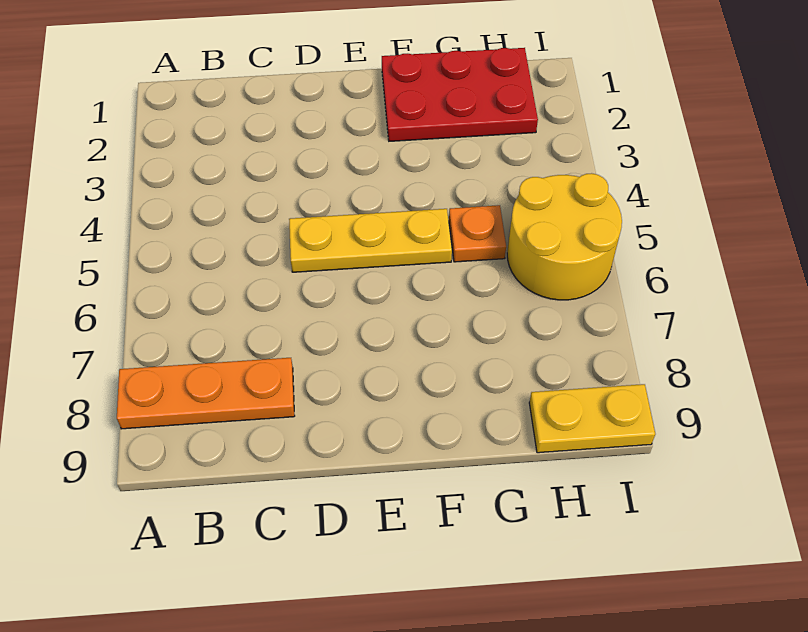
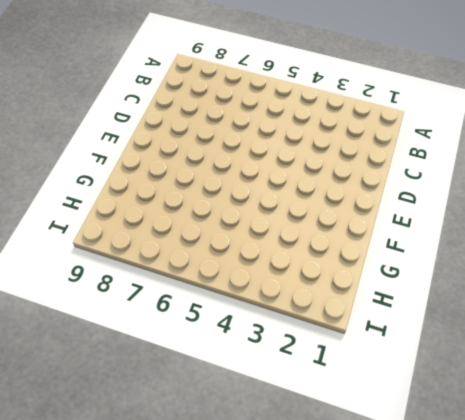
none -> orange 1x3 plate [117,358,294,429]
none -> yellow 1x3 plate [289,209,452,272]

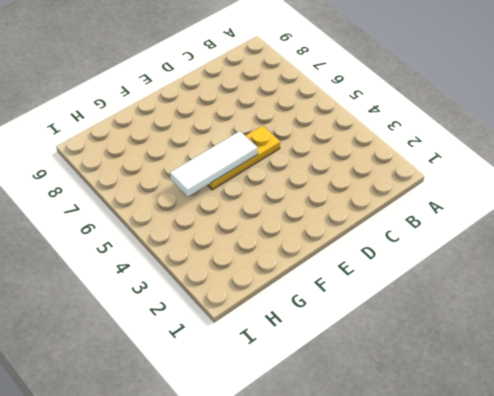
white 1x3 tile [170,131,258,197] -> none
none -> orange 1x3 plate [117,358,294,429]
none -> red 2x3 plate [382,48,538,141]

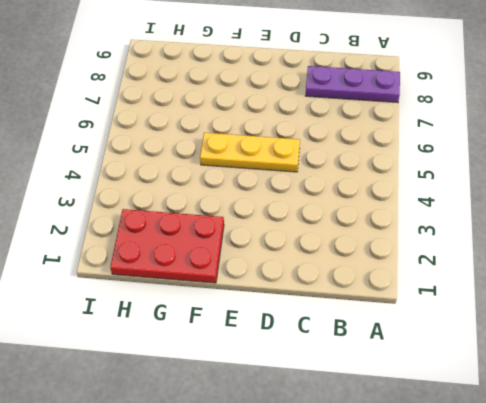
purple 1x3 plate [306,66,400,103] -> orange 1x3 plate [117,358,294,429]
none -> orange 1x1 plate [449,205,506,262]
none -> yellow 2x2 round brick [507,173,622,300]

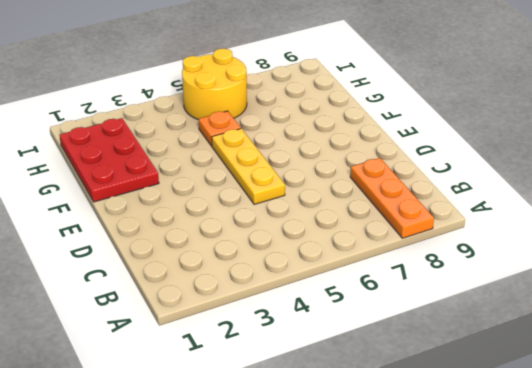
none -> yellow 1x2 plate [529,384,655,453]

